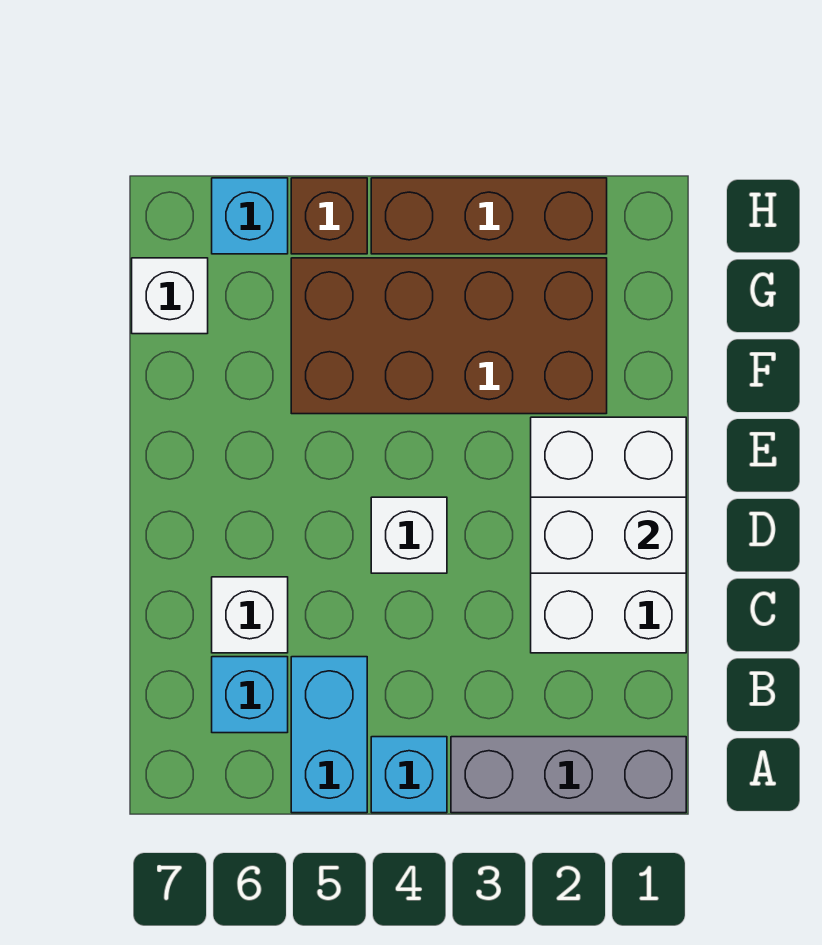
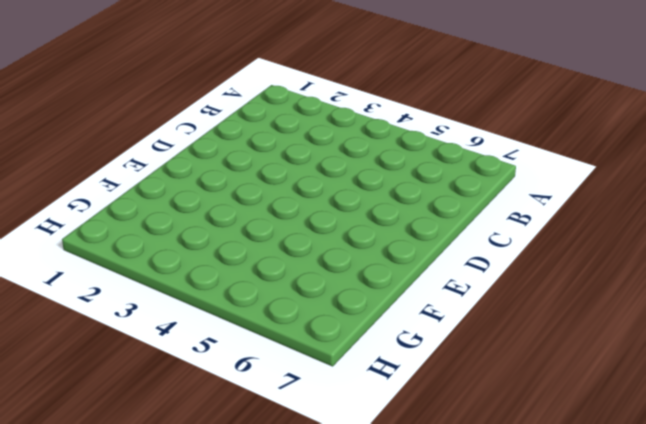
none -> grey 1x3 brick [451,737,686,813]
none -> cyan 1x1 brick [371,737,447,813]
none -> cyan 1x2 brick [291,657,367,813]

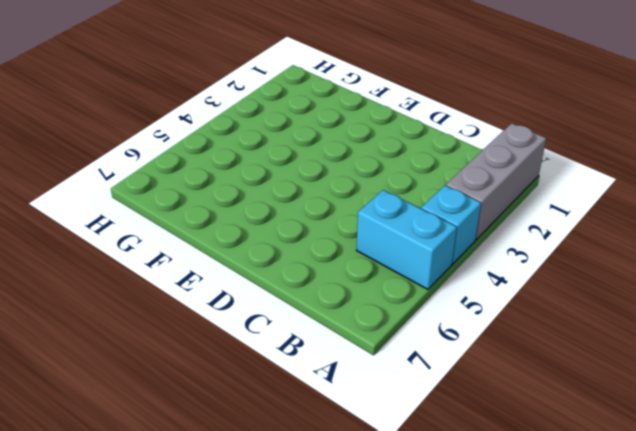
none -> cyan 1x1 brick [212,657,288,733]
none -> white 2x3 brick [531,417,686,653]
none -> white 1x1 brick [212,577,288,653]

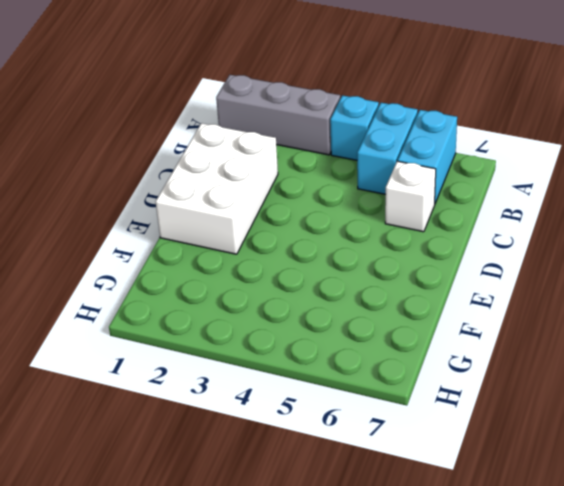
cyan 1x2 brick [398,110,457,203] -> cyan 1x1 brick [212,657,288,733]
none -> white 1x1 brick [371,497,447,573]
none -> brown 2x4 brick [291,258,607,414]
none -> white 1x1 brick [132,258,208,334]

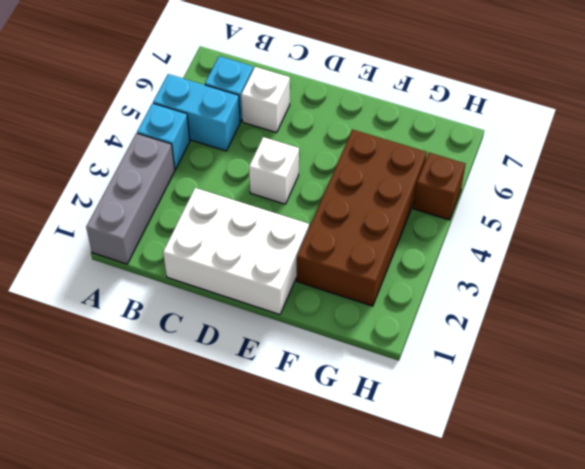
none -> white 1x1 brick [132,258,208,334]
none -> brown 1x3 brick [371,178,607,254]
none -> cyan 1x1 brick [212,178,288,254]

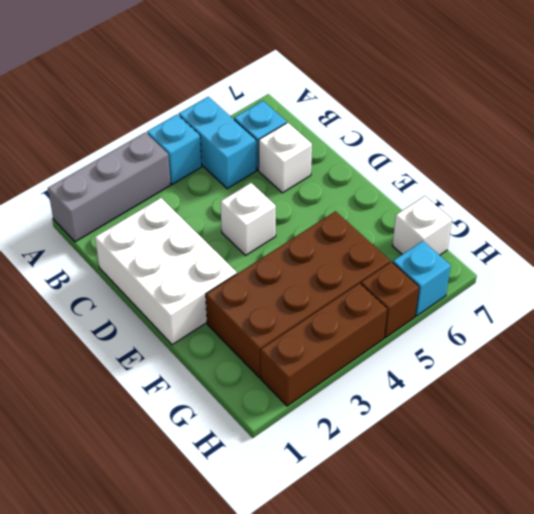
none -> white 1x2 brick [531,497,686,573]

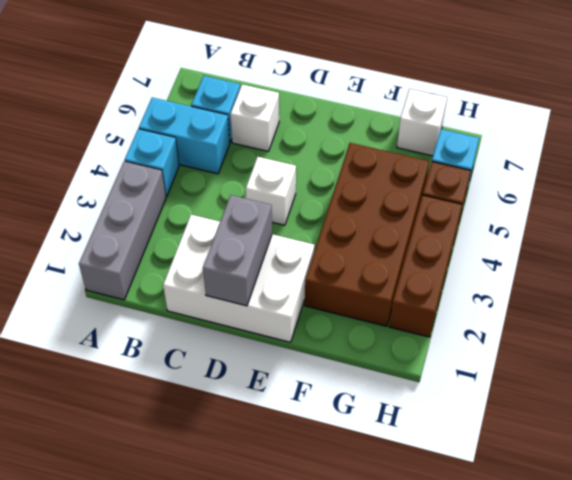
grey 1x2 brick [203,195,272,306] -> white 1x2 brick [531,497,686,573]

